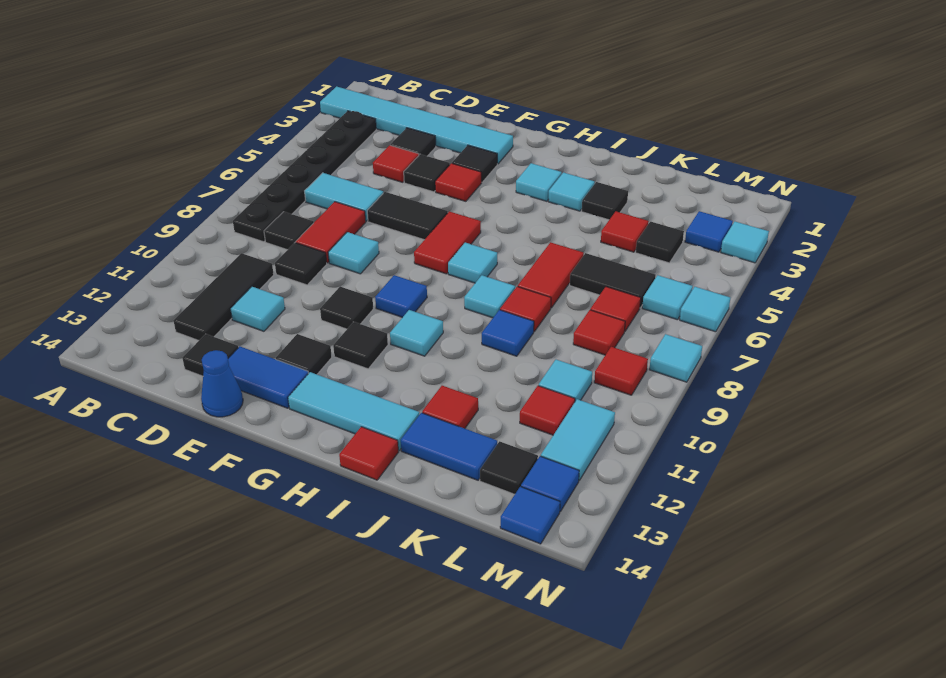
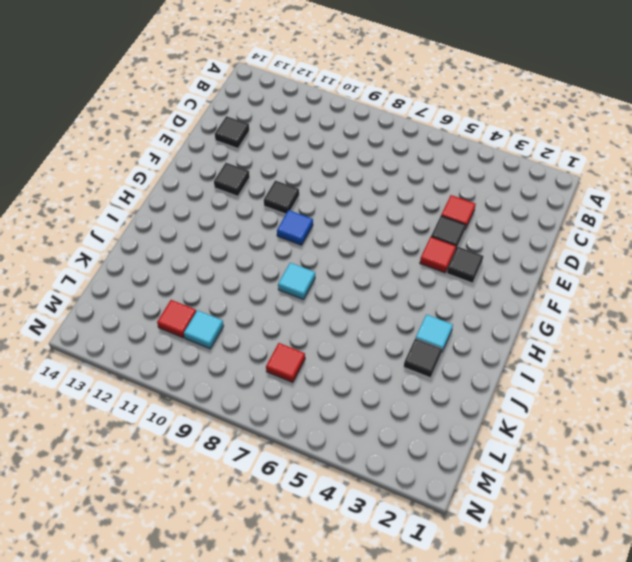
none -> cyan 1x6 tile [320,86,513,164]
none -> black 1x6 plate [233,111,376,242]
none -> cyan 1x2 tile [305,173,383,221]
none -> black 1x1 tile [264,212,314,250]

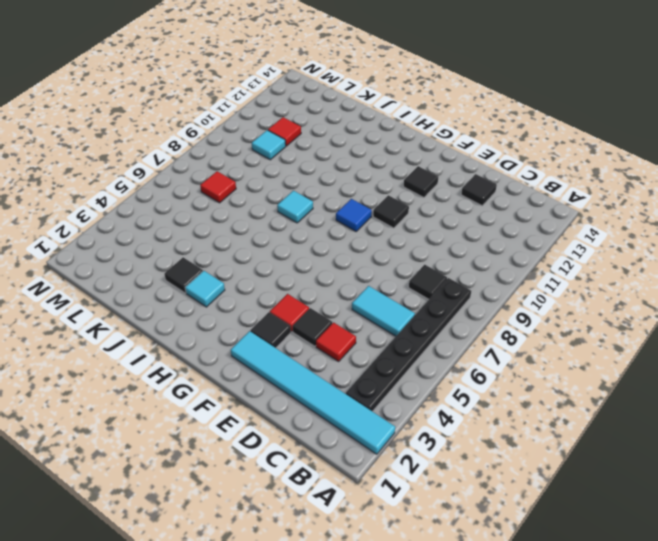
none -> black 1x3 tile [174,253,274,340]
none -> black 1x1 tile [390,128,436,156]
none -> red 1x2 tile [296,202,366,263]
none -> black 1x1 tile [275,243,327,285]

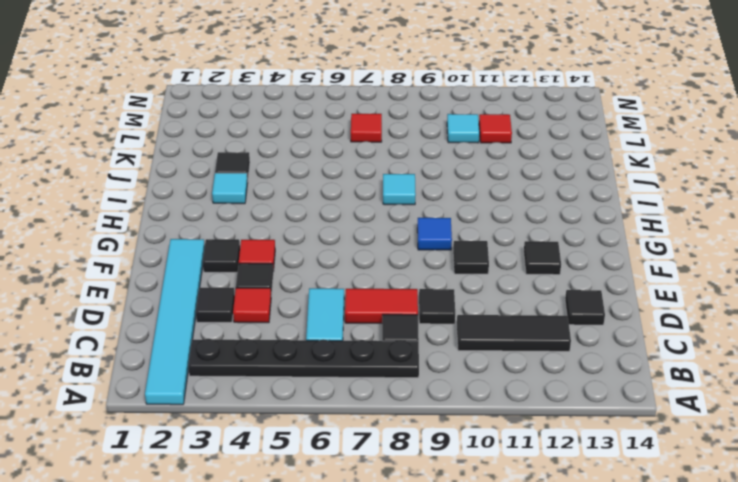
none -> cyan 1x1 tile [230,287,285,331]
none -> black 1x2 tile [367,192,448,240]
none -> cyan 1x1 tile [328,232,379,274]
none -> blue 1x2 tile [228,346,309,408]

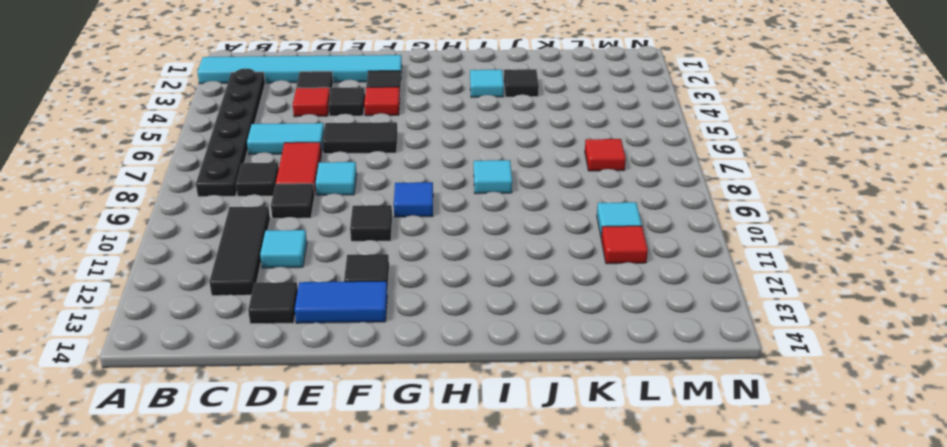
none -> blue 1x1 cone [201,350,243,417]
none -> red 1x2 tile [414,211,481,274]
none -> black 1x1 tile [333,322,388,369]
none -> cyan 1x3 tile [288,372,419,451]

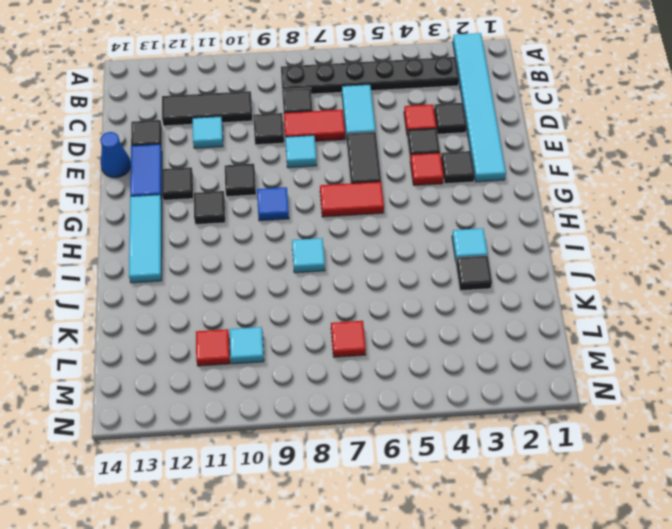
none -> cyan 1x1 tile [516,163,562,201]
none -> cyan 1x1 tile [448,243,497,283]
none -> cyan 1x1 tile [390,310,443,356]
none -> red 1x1 tile [339,427,398,480]

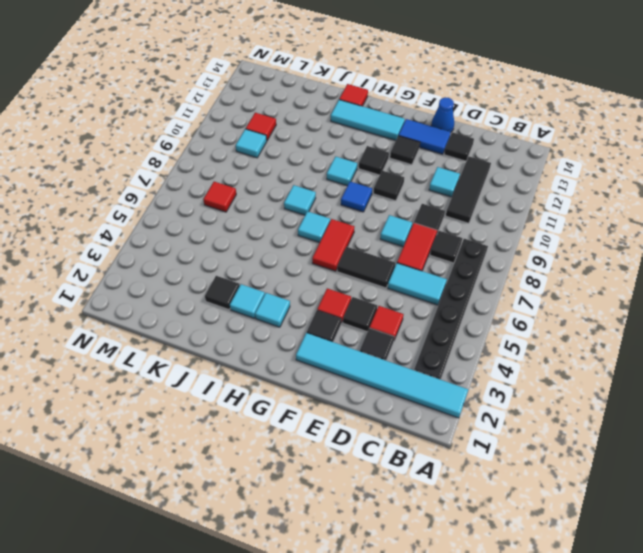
none -> red 1x2 tile [518,242,584,308]
none -> red 1x1 tile [500,287,551,332]
none -> blue 1x1 tile [482,310,534,356]
none -> red 1x1 tile [422,386,478,428]

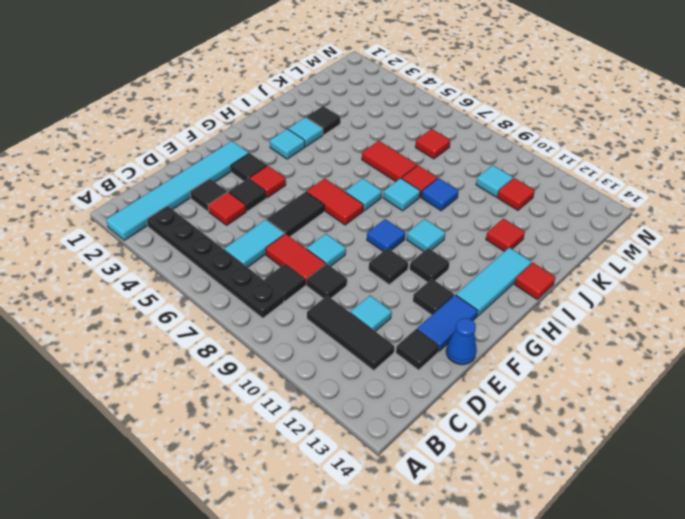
none -> blue 1x2 tile [401,413,497,480]
none -> red 1x1 tile [601,211,649,252]
none -> black 1x2 tile [570,253,656,308]
none -> black 1x1 tile [636,222,684,263]

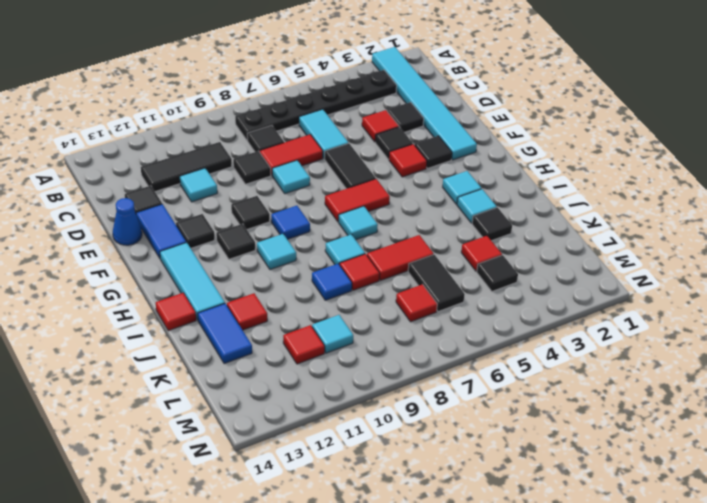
none -> red 1x1 tile [573,310,625,355]
none -> black 1x1 tile [480,441,538,494]
none -> blue 1x1 tile [685,211,733,252]
none -> cyan 1x1 tile [642,275,693,320]

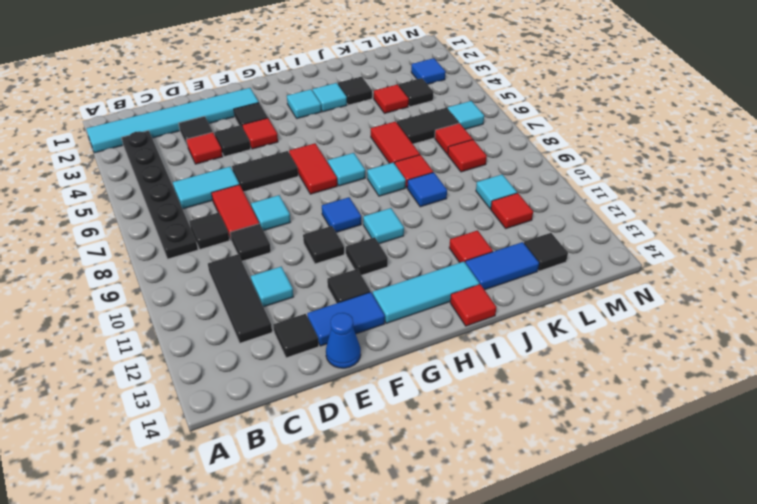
none -> red 1x1 tile [594,347,648,395]
none -> cyan 1x2 tile [541,399,615,480]
none -> blue 1x1 tile [521,456,579,512]
none -> blue 1x1 tile [500,487,560,544]

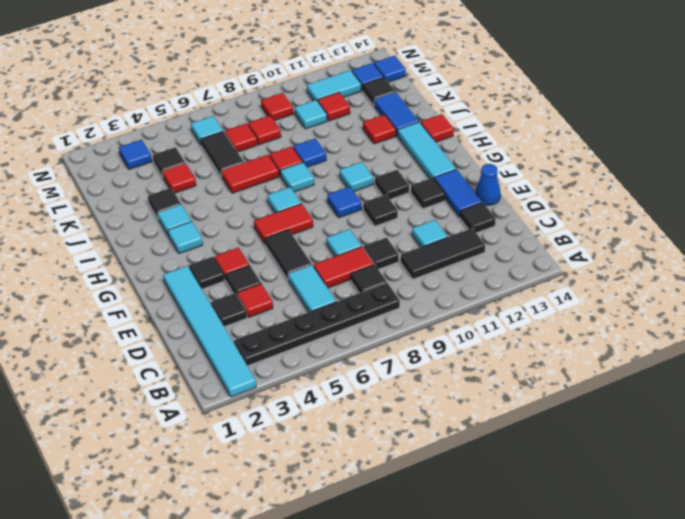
none -> cyan 1x1 tile [721,222,769,263]
none -> cyan 1x1 tile [680,287,730,332]
none -> cyan 1x1 tile [649,334,702,382]

